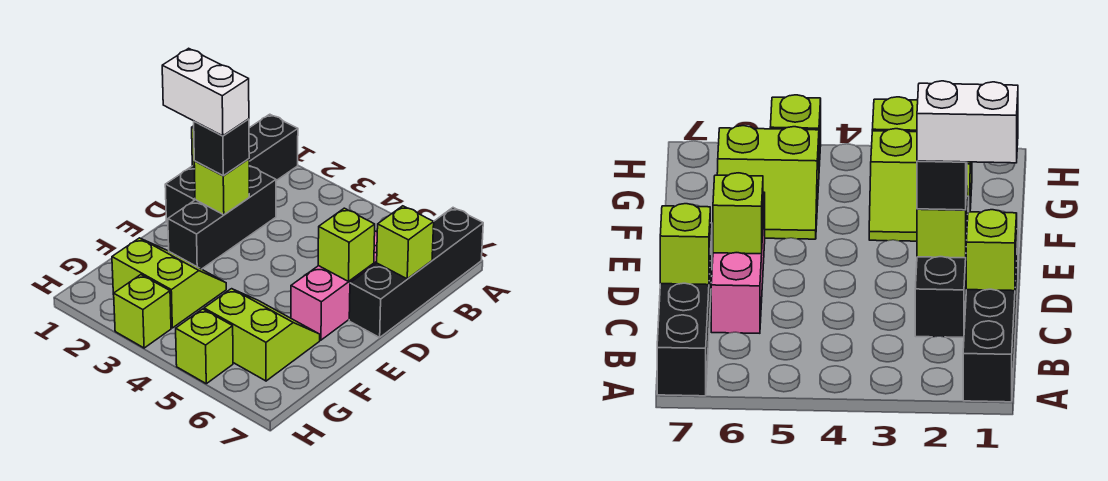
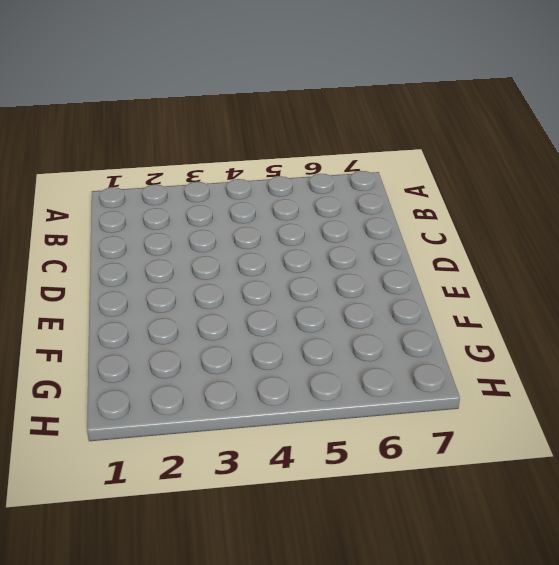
none -> black 1x4 brick [165,114,298,222]
none -> black 1x4 brick [349,208,483,337]
none -> black 1x3 brick [168,166,276,269]

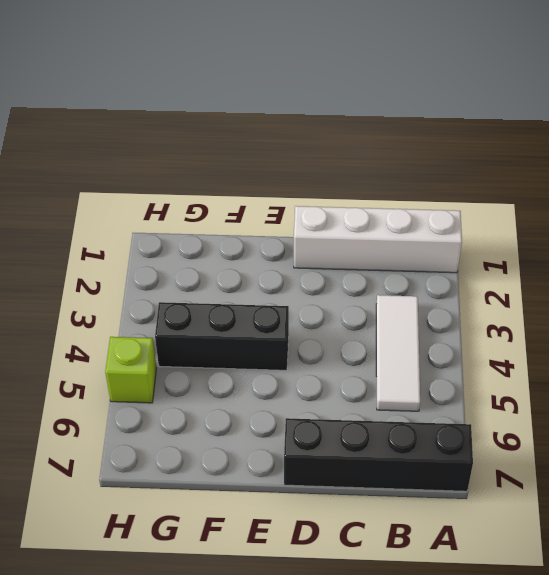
white 1x4 brick [294,206,462,273] -> black 1x4 brick [165,114,298,222]
white 1x3 tile [376,295,420,411] -> none
black 1x3 brick [155,302,289,370] -> black 1x3 brick moved to [168,166,276,269]
none -> pink 1x3 brick [291,231,377,340]
none -> lime 2x2 slope [112,238,226,328]
none -> lime 2x2 slope [204,289,320,381]

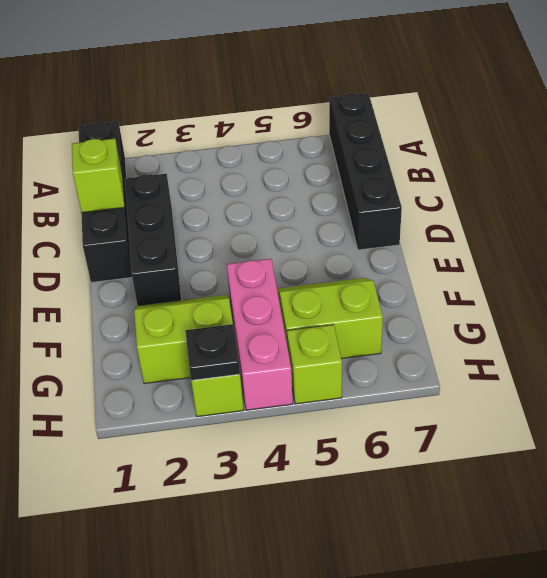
pink 1x3 brick [227,259,293,410] -> pink 1x3 brick moved to [291,231,377,340]
black 1x1 plate [185,324,240,380] -> none
none -> lime 1x1 brick [377,206,434,279]
none -> lime 1x1 brick [194,159,249,215]
none -> lime 1x1 brick [318,208,375,281]

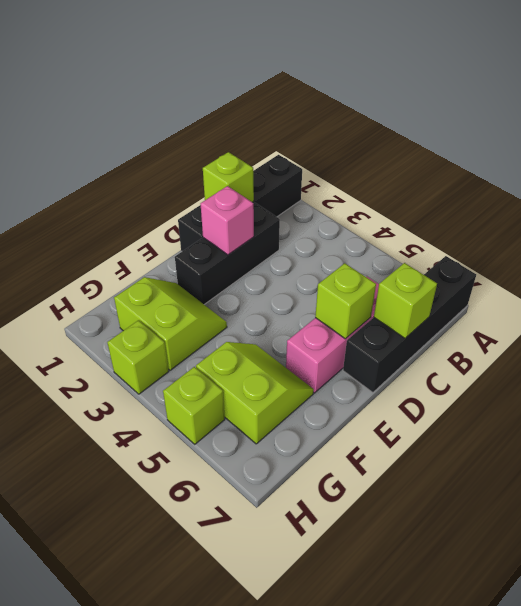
pink 1x1 brick [201,186,254,255] -> lime 1x1 brick [194,159,249,215]
none -> black 1x1 brick [194,119,249,176]
none -> white 1x2 brick [162,48,249,136]

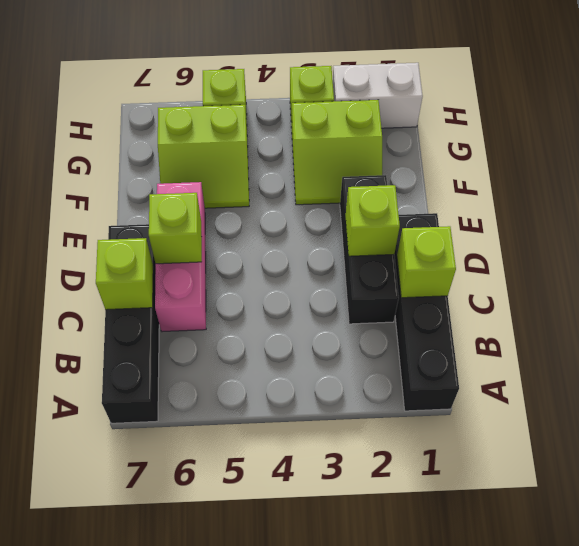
white 1x2 brick [333,63,423,128] -> white 1x2 brick moved to [162,48,249,136]
none -> black 1x1 brick [194,119,249,176]

